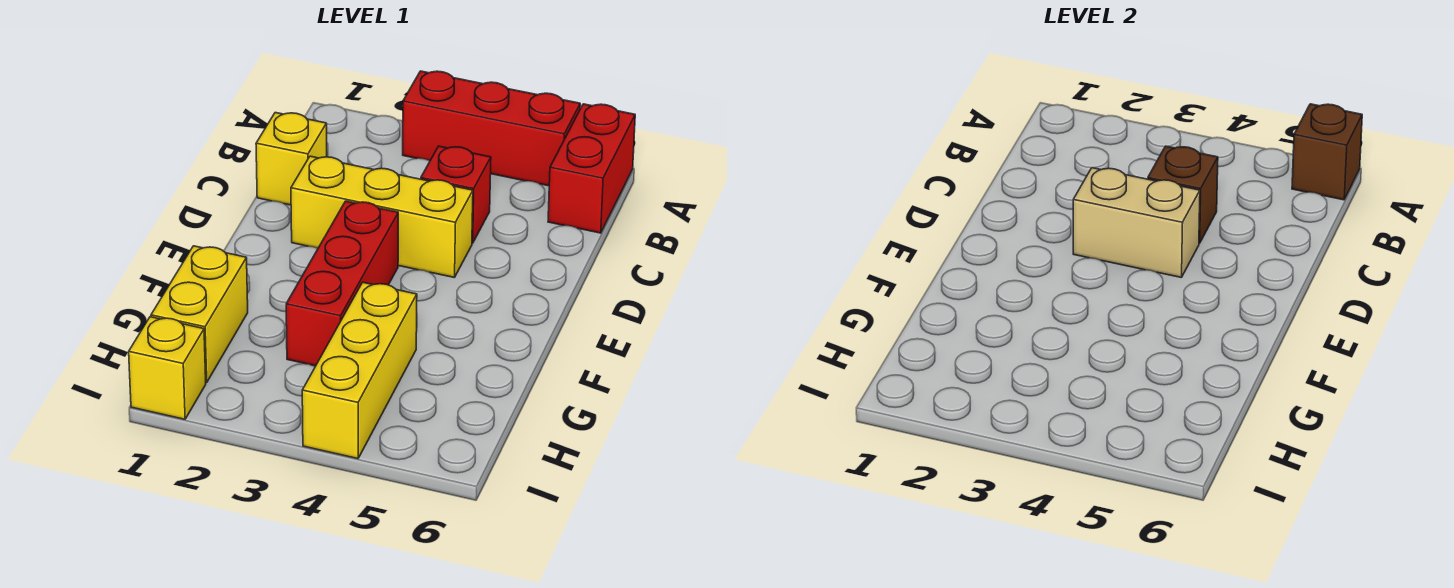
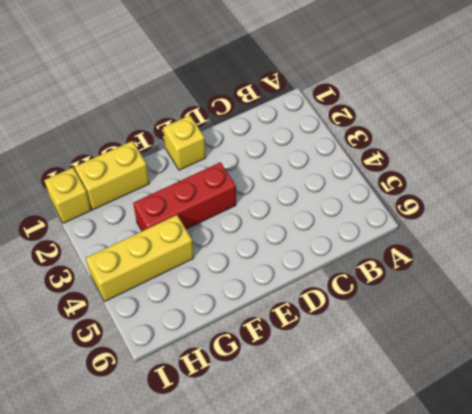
yellow 1x1 brick [163,115,206,170] -> yellow 1x1 brick moved to [256,113,327,205]
none -> red 1x3 brick [403,71,580,186]
none -> red 1x2 brick [548,104,635,233]
none -> red 1x1 brick [421,146,491,243]

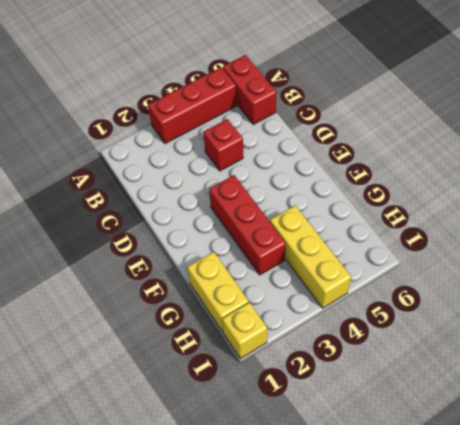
none -> yellow 1x1 brick [256,113,327,205]
none -> yellow 1x3 brick [291,156,473,278]
none -> brown 1x1 brick [1292,104,1362,200]

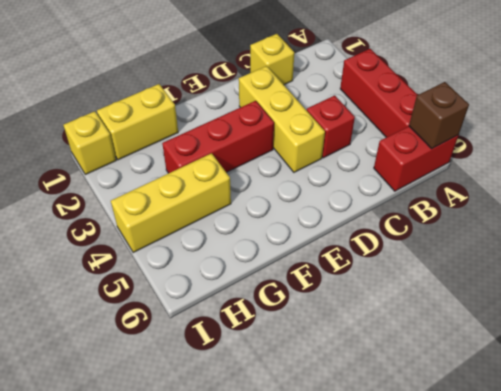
none -> brown 1x1 brick [1148,146,1218,243]
none -> tan 1x2 brick [1073,168,1200,278]

